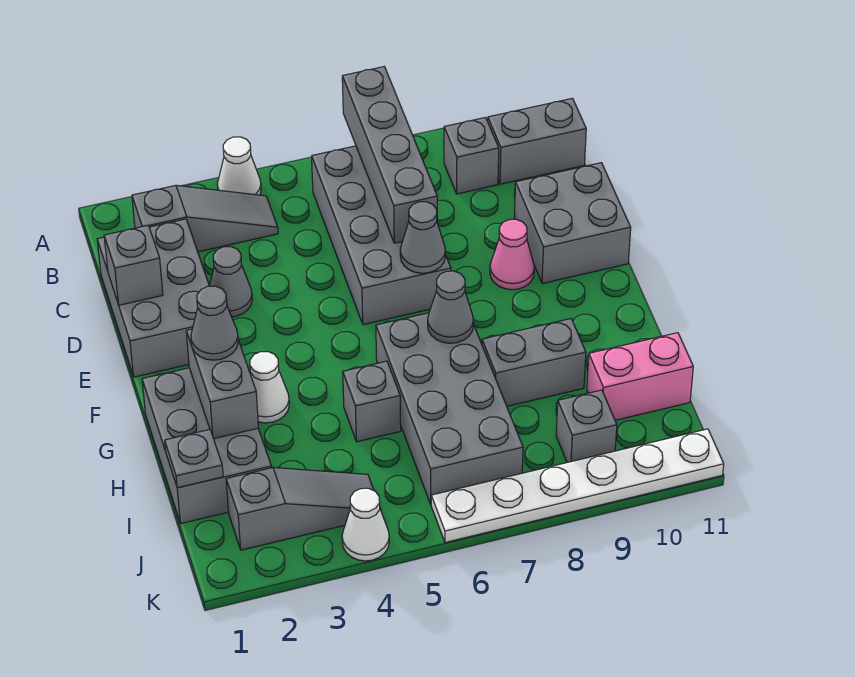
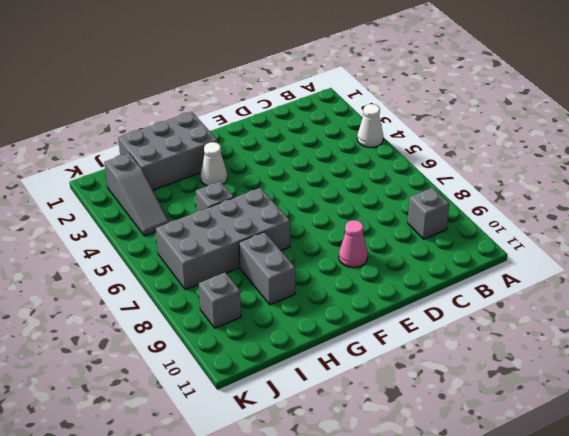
none -> grey 1x3 slope [132,185,278,252]
none -> grey 2x4 brick [312,146,451,325]
none -> grey 1x2 brick [488,98,586,184]

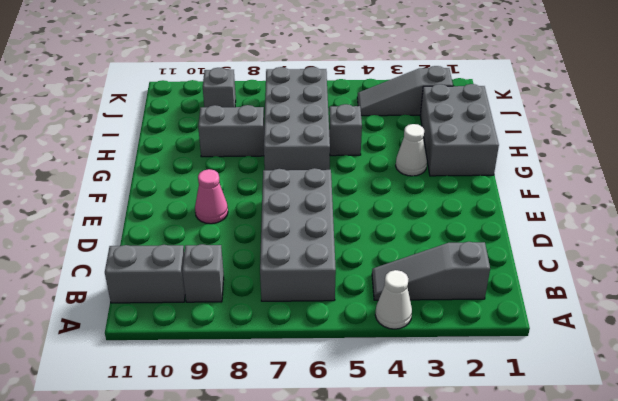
none -> grey 2x3 brick [97,219,209,377]
none -> grey 1x1 cone [209,247,252,317]
none -> grey 2x2 brick [515,163,631,284]

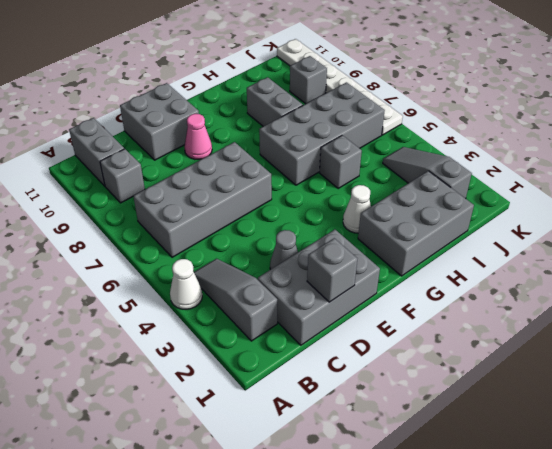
none -> pink 1x2 brick [587,333,693,420]
none -> white 1x1 cone [342,488,389,561]
none -> grey 1x4 brick [342,67,437,243]

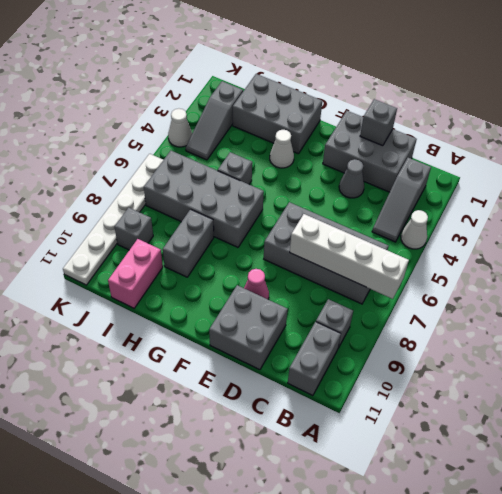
white 1x4 brick [290,214,409,299] -> grey 1x4 brick [342,67,437,243]
none -> grey 1x1 cone [400,202,445,273]
none -> grey 1x2 brick [186,329,258,439]
none -> grey 1x1 cone [428,271,473,343]

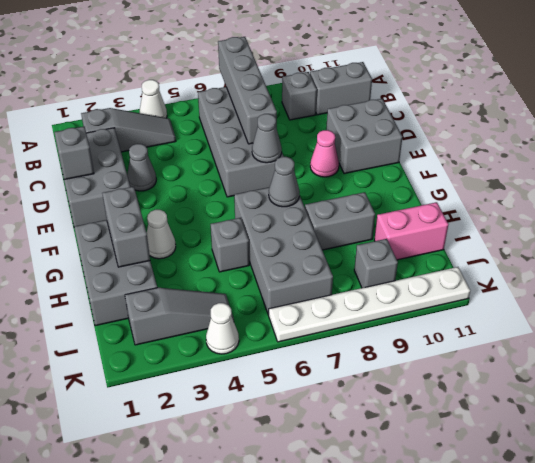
none -> grey 1x1 plate [165,430,223,488]
none -> grey 1x1 cone [191,286,238,360]

